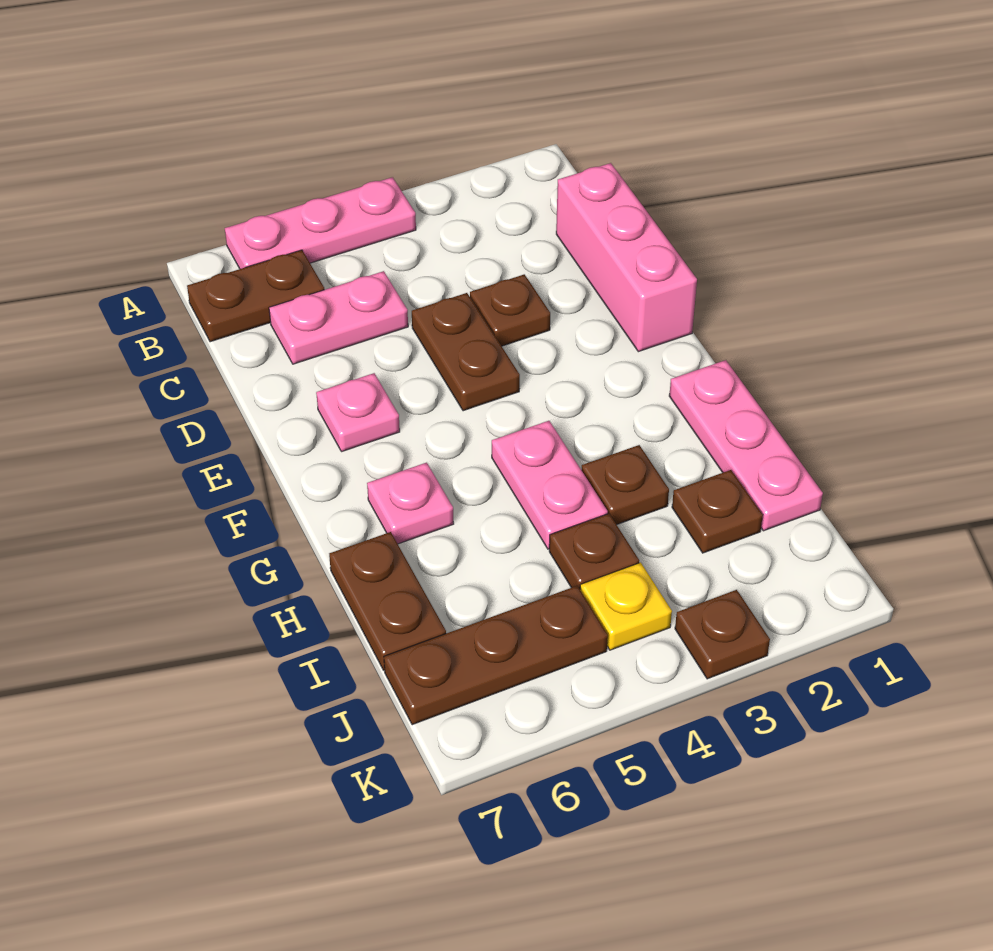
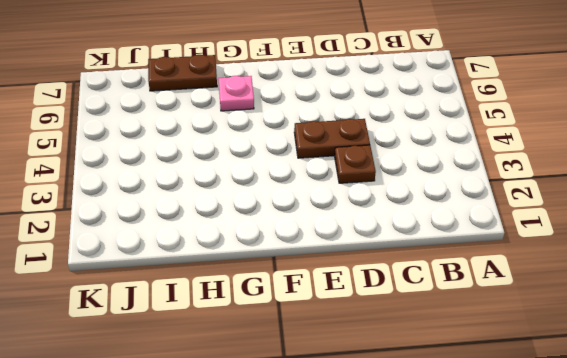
none -> pink 1x3 plate [225,177,416,269]
none -> brown 1x2 plate [187,250,324,342]
none -> pink 1x3 brick [556,163,697,352]

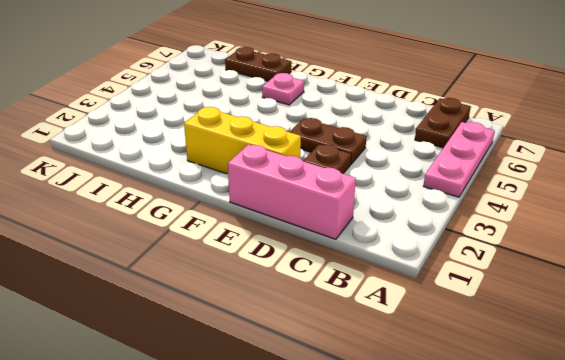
yellow 1x3 brick [184,107,301,174] -> none
none -> pink 1x2 plate [269,271,408,364]
none -> pink 1x1 plate [316,373,400,452]
none -> pink 1x3 plate [669,360,823,531]

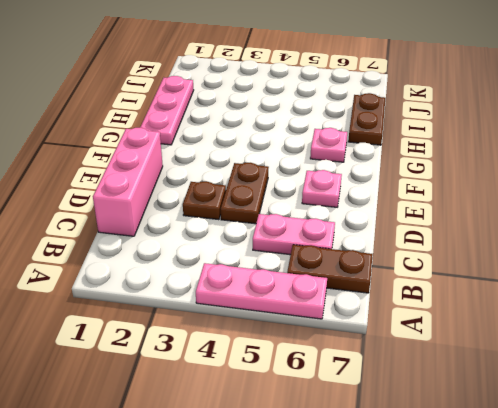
none -> pink 1x2 plate [492,421,608,549]
none -> brown 1x1 plate [582,445,669,525]
none -> brown 1x1 plate [672,470,763,553]

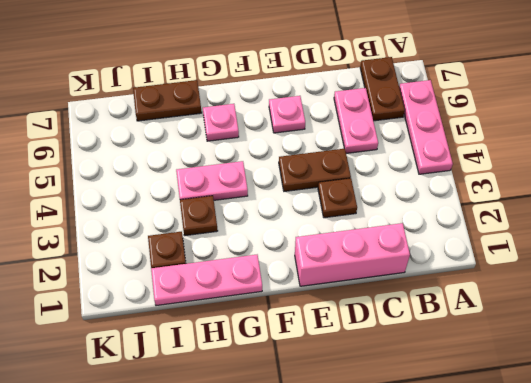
none -> brown 1x1 plate [549,514,639,589]
none -> yellow 1x1 plate [580,562,672,650]
none -> brown 1x3 plate [384,586,608,725]

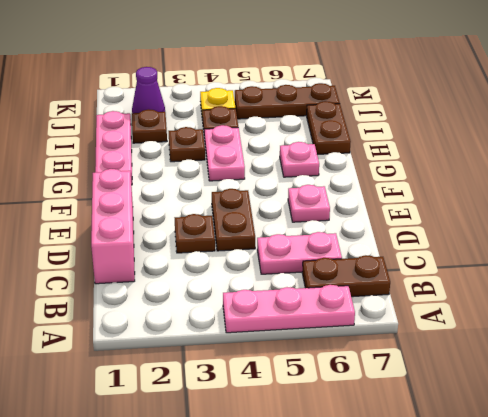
purple 1x1 cone [132,67,165,113] -> none
none -> brown 1x1 plate [675,590,770,679]

